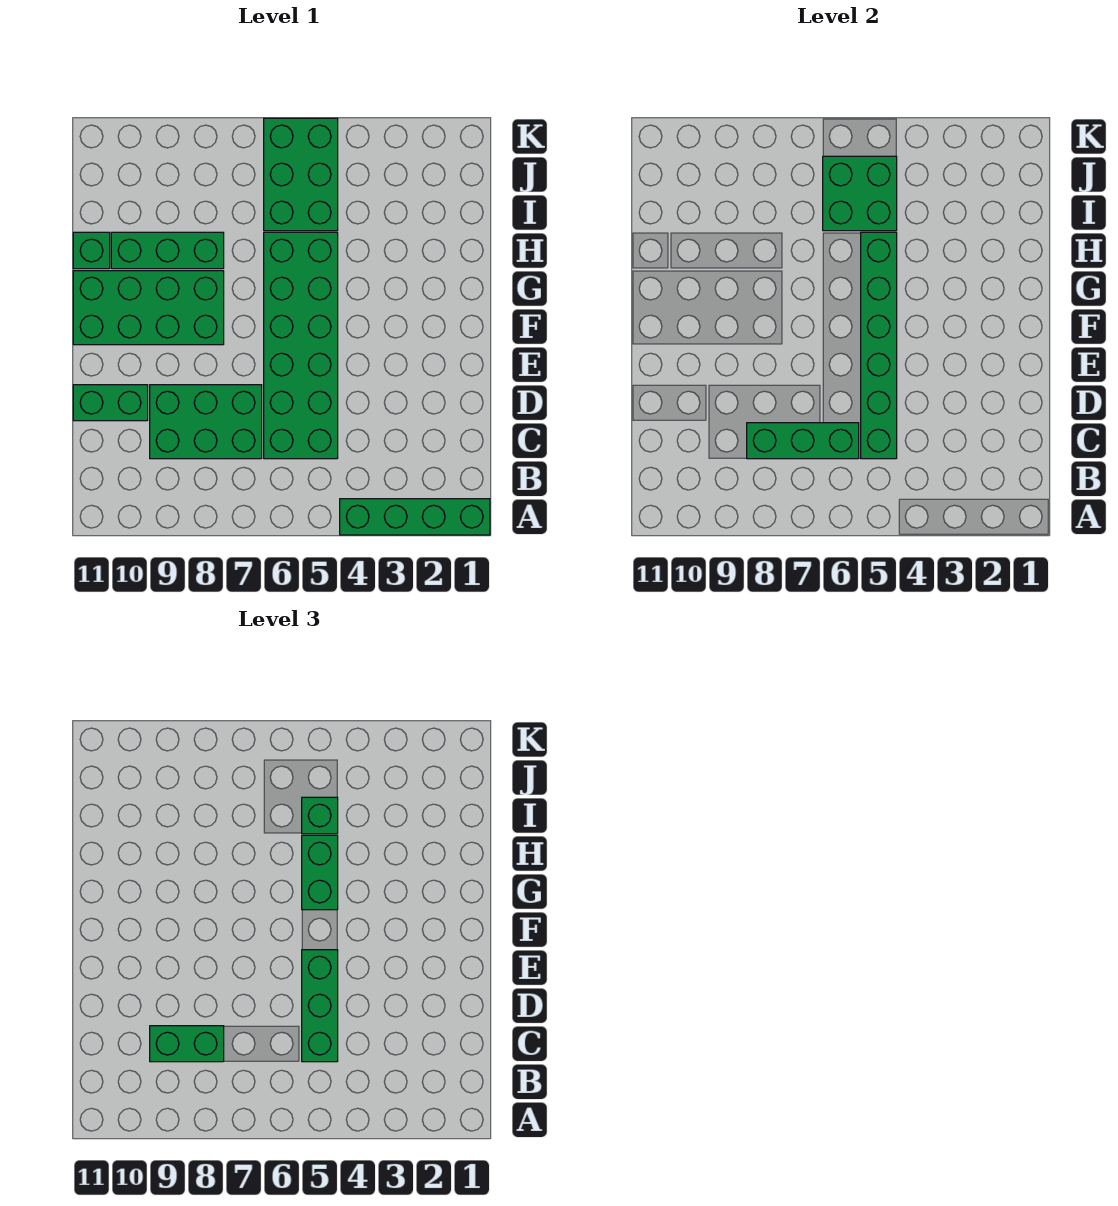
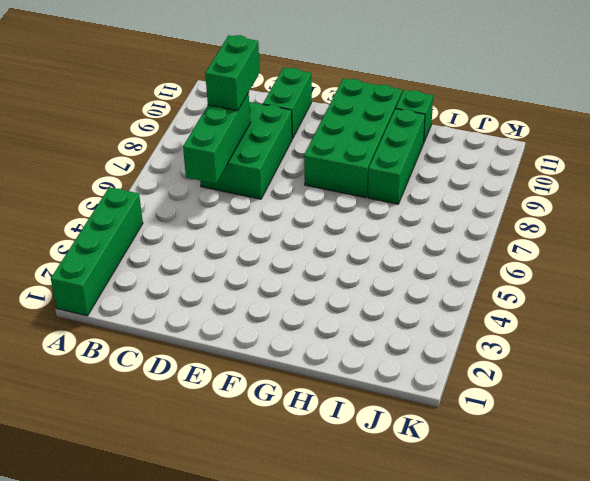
none -> green 2x6 brick [264,232,338,459]
none -> green 2x3 brick [264,118,338,231]
none -> green 1x6 brick [861,232,897,459]

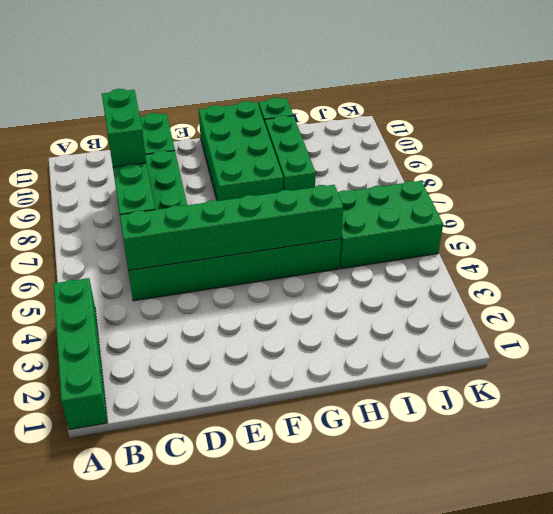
none -> green 2x2 brick [823,156,897,231]
none -> green 1x3 brick [302,950,338,1062]
none -> green 1x2 brick [302,835,338,910]

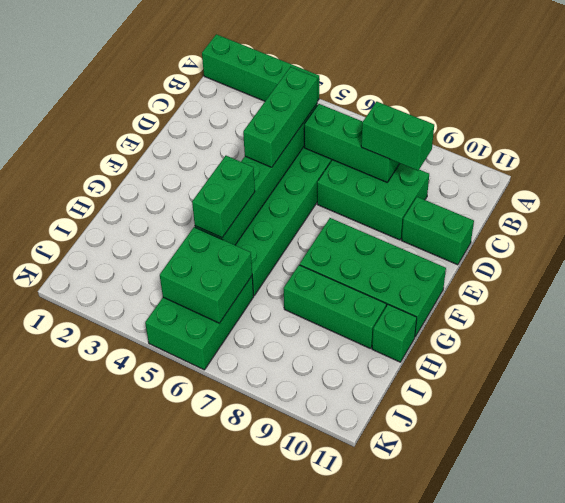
none -> green 1x1 brick [302,797,338,834]

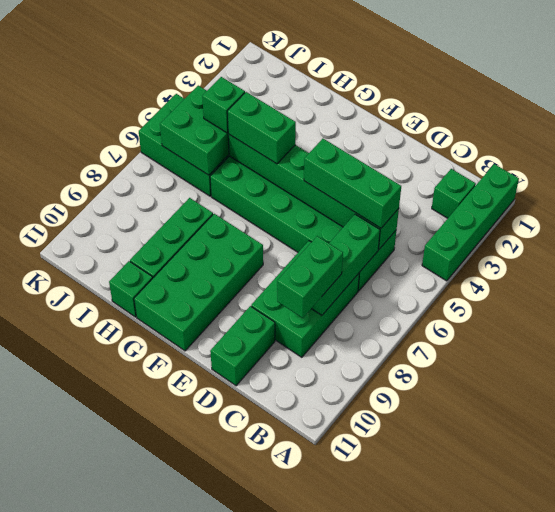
green 1x1 brick [432,169,476,218] -> none

